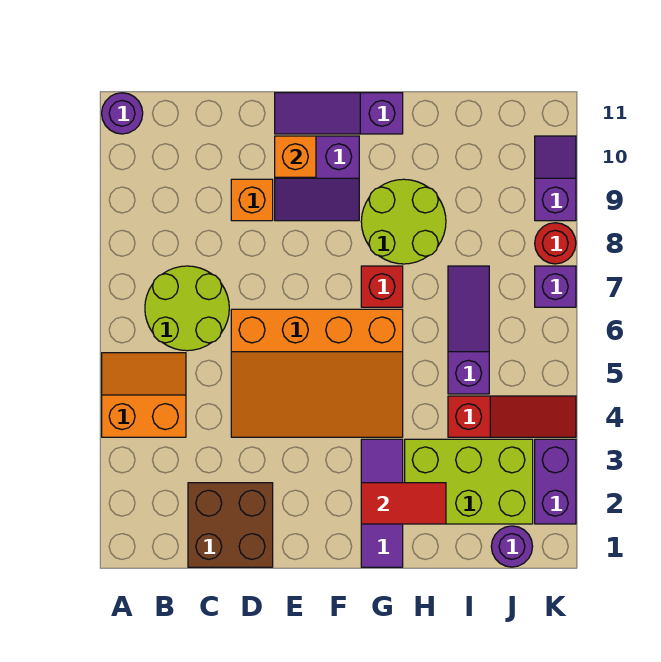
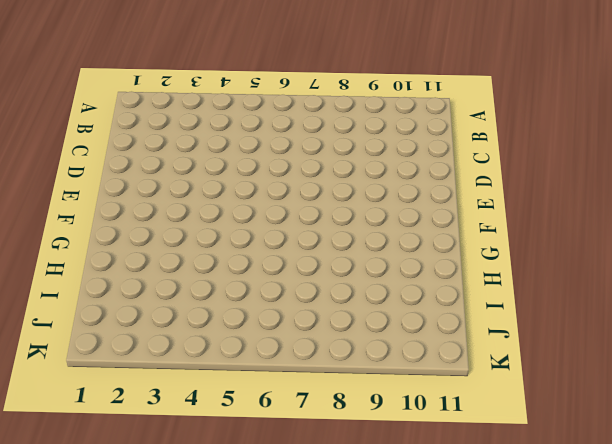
none -> orange 2x2 slope [102,353,186,437]
none -> purple 1x1 round brick [102,93,143,134]
none -> lime 2x2 round brick [145,266,229,351]

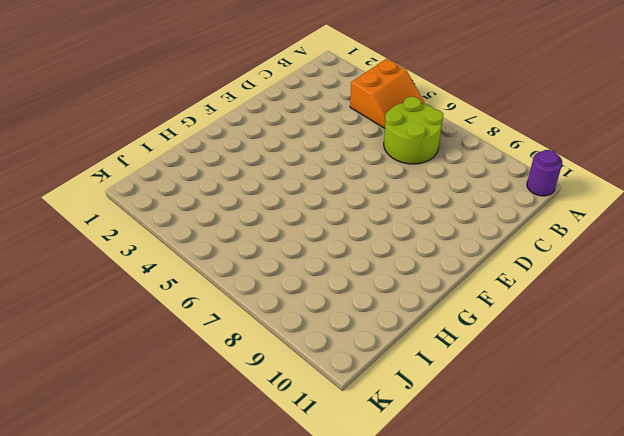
none -> brown 2x2 brick [188,483,273,567]
none -> orange 3x4 slope [231,309,403,437]
none -> orange 1x1 brick [231,179,273,221]

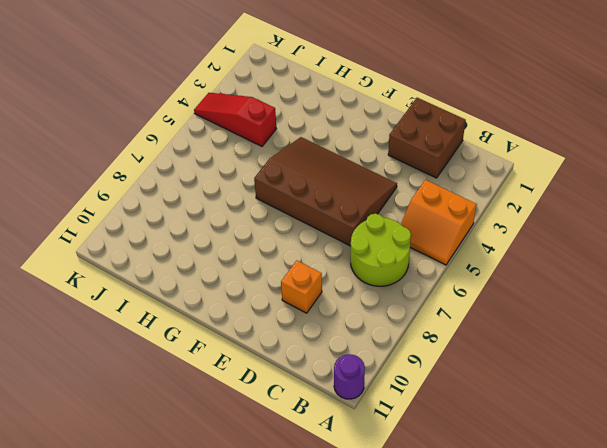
brown 3x4 slope [254,137,397,246] -> orange 3x4 slope [231,309,403,437]
none -> purple 2x2 slope [275,136,359,221]
none -> purple 1x3 slope [275,93,403,134]
none -> purple 1x3 tile [361,439,403,567]

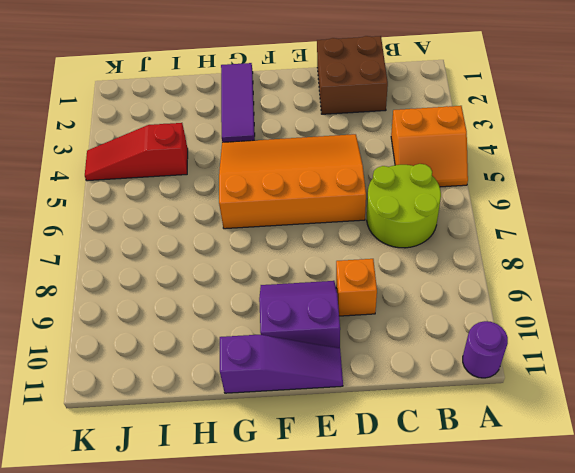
none -> red 1x1 brick [361,266,403,307]
none -> lime 2x2 round brick [361,179,446,264]
none -> lime 2x3 brick [405,439,533,524]

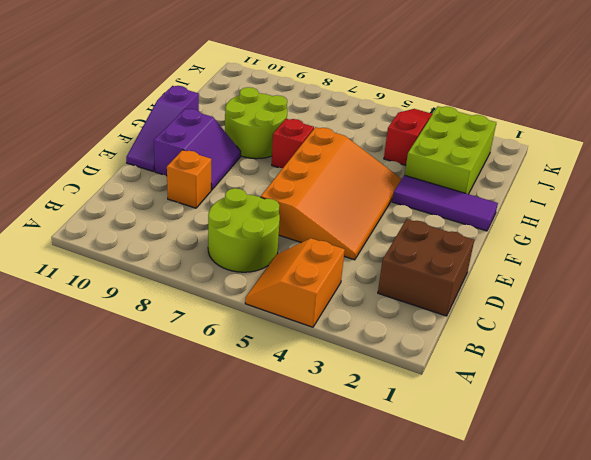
none -> purple 1x1 round brick [102,93,143,134]
none -> purple 1x3 slope [448,266,489,394]
none -> purple 1x1 round brick [491,526,533,567]

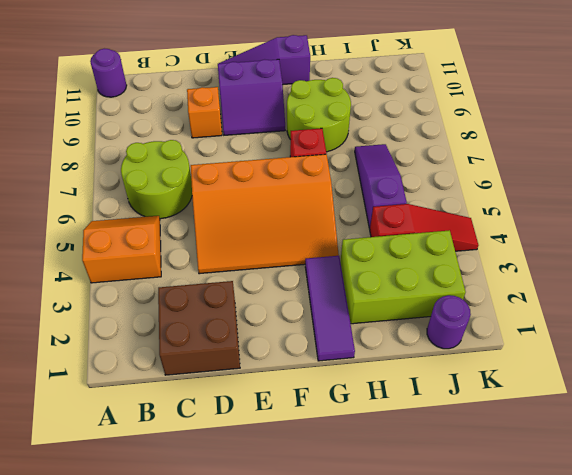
none -> purple 1x2 brick [535,439,576,524]
none -> purple 1x1 brick [535,266,576,307]
none -> red 1x1 round brick [535,223,576,264]

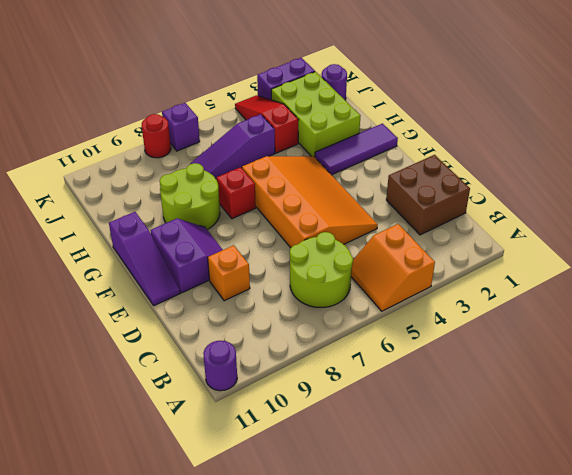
none -> purple 1x2 slope [535,136,576,221]
none -> orange 1x1 brick [275,136,316,177]
none -> red 1x2 tile [361,483,446,524]

